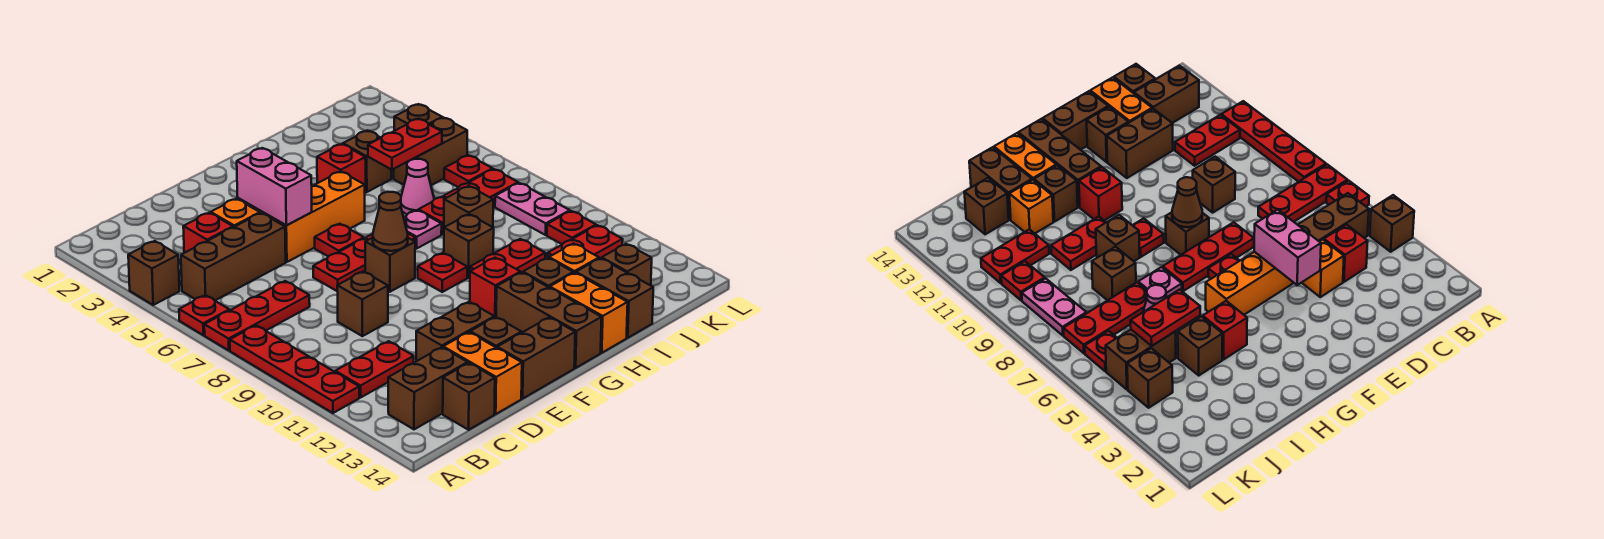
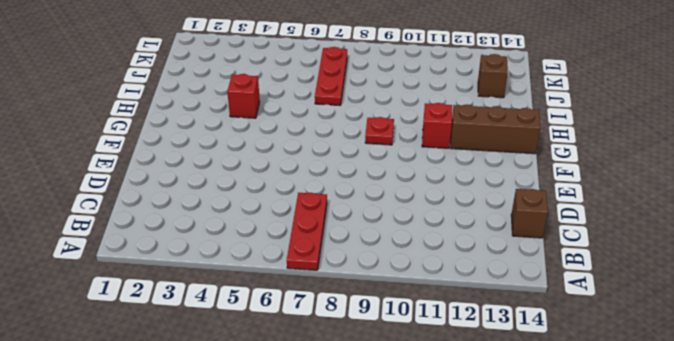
none -> brown 1x1 brick [128,241,179,305]
none -> red 1x1 plate [179,295,229,335]
none -> red 1x4 plate [230,325,359,413]
none -> brown 1x3 brick [181,213,286,300]

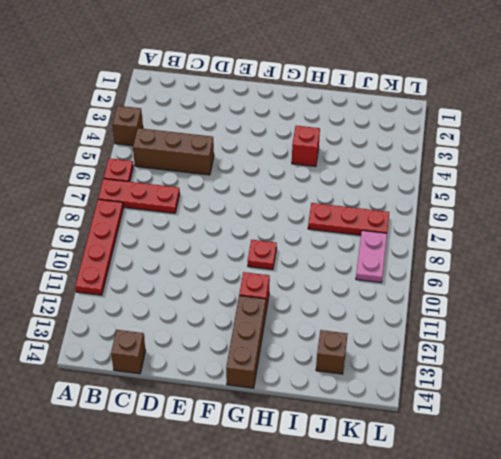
none -> red 1x2 plate [335,341,414,398]
none -> brown 1x2 brick [388,347,468,429]
none -> red 1x1 brick [183,213,233,253]
none -> orange 1x1 brick [211,199,260,227]

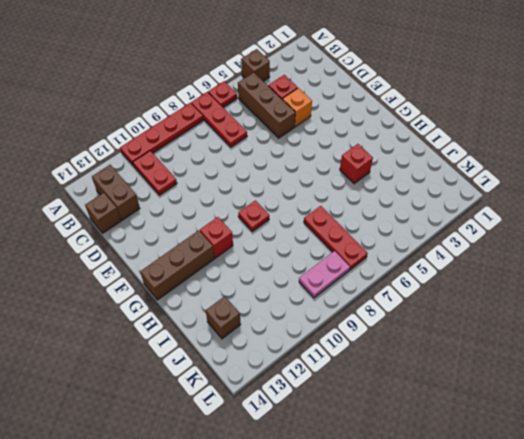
none -> brown 1x1 brick [337,271,388,336]
none -> brown 1x2 brick [416,302,494,361]
none -> orange 1x2 brick [443,332,522,414]
none -> orange 1x3 brick [262,171,365,262]

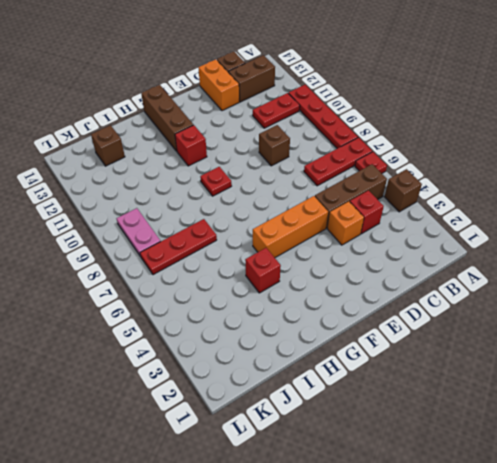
none -> brown 1x2 brick [416,302,494,361]
none -> red 1x3 plate [313,234,416,292]
none -> brown 1x1 brick [470,317,521,348]
none -> brown 1x2 brick [497,317,575,399]

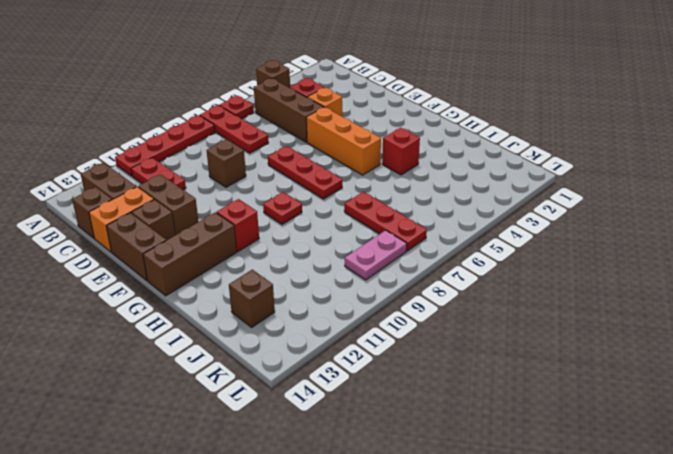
none -> red 1x1 plate [315,224,364,257]
none -> brown 1x1 brick [365,238,415,292]
none -> pink 1x1 plate [404,210,442,248]
none -> brown 1x1 brick [444,214,494,278]

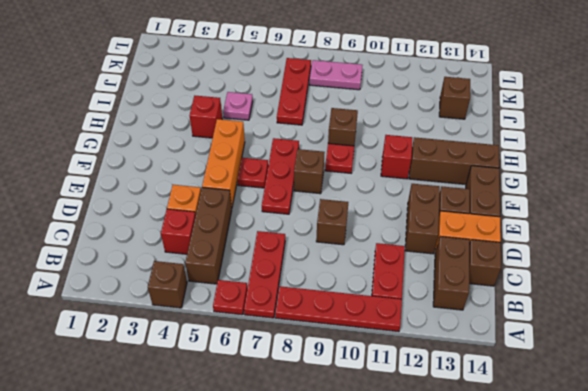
pink 1x1 plate [223,92,253,120] -> pink 1x1 plate moved to [404,210,442,248]
none -> red 1x2 plate [470,239,545,273]
none -> brown 1x1 brick [523,258,573,288]
none -> orange 1x2 brick [550,273,628,353]
none -> brown 1x1 brick [343,131,391,192]

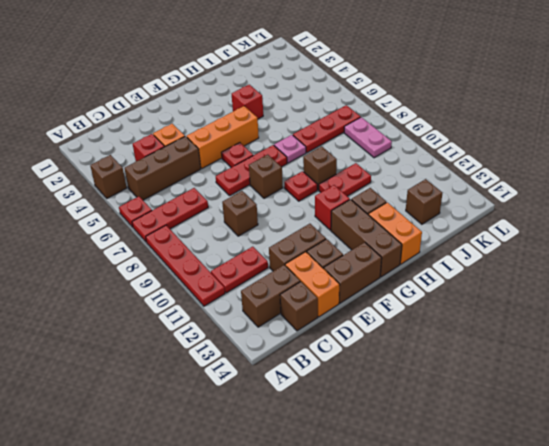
none -> brown 1x1 brick [343,131,391,192]
none -> pink 1x1 cone [401,159,434,214]
none -> brown 1x1 brick [444,186,493,227]
none -> orange 1x1 brick [549,243,599,273]

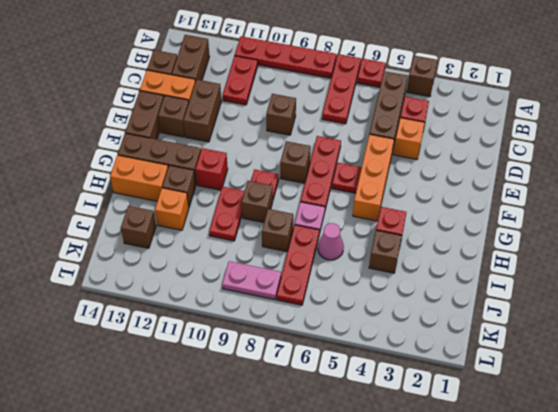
none -> brown 1x2 brick [576,258,653,338]
none -> brown 1x2 brick [394,118,467,185]
none -> red 1x2 plate [548,225,623,259]
none -> brown 1x1 brick [394,104,442,131]

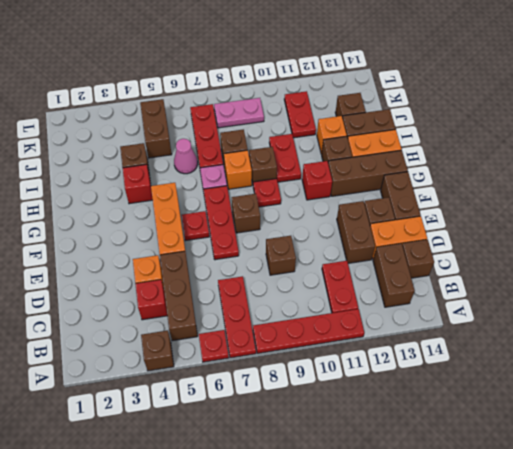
orange 1x1 brick [224,150,252,189] -> none
none -> brown 1x1 brick [394,104,442,131]
none -> red 1x1 plate [444,155,493,187]
none -> red 1x1 plate [547,211,596,244]
none -> pink 1x2 brick [237,148,312,225]

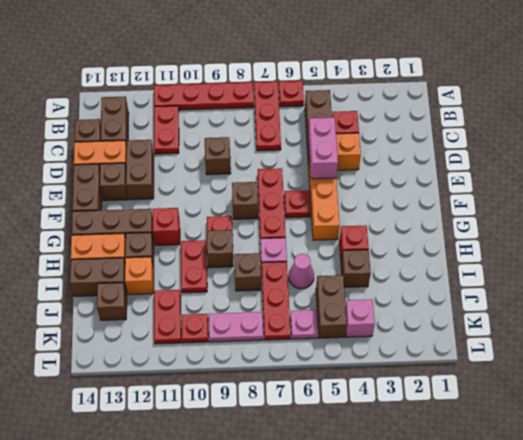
pink 1x2 brick [308,118,338,179] -> pink 1x2 brick turned to [237,148,312,225]
pink 1x1 brick [346,299,375,337] -> brown 1x1 brick [394,104,442,131]
pink 1x1 plate [291,310,318,339] -> red 1x1 plate [444,155,493,187]
none -> brown 1x1 brick [128,241,179,305]
none -> brown 1x1 cone [373,192,408,251]
none -> red 1x2 plate [368,119,442,170]

